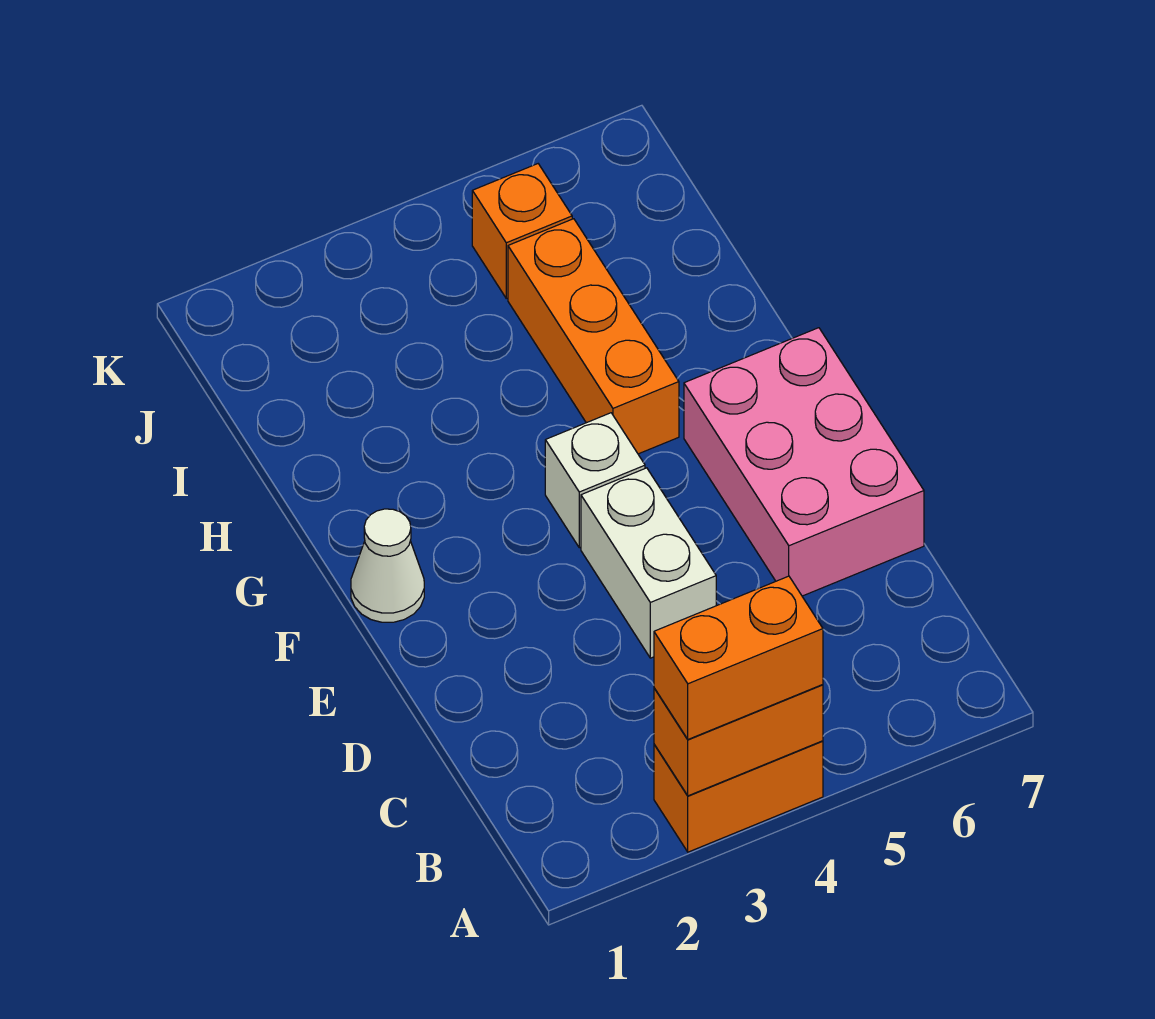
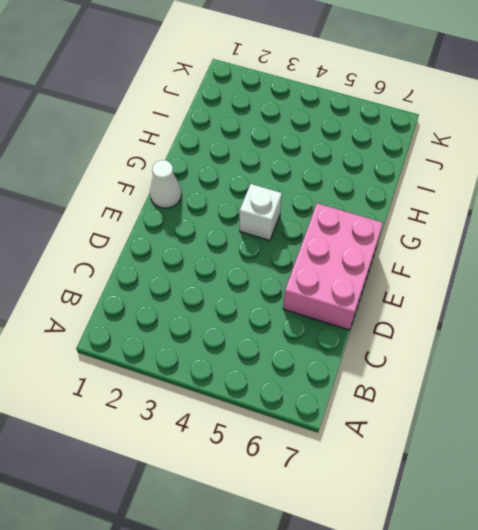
none -> orange 1x2 brick [654,741,823,852]
none -> white 1x2 brick [581,468,716,658]

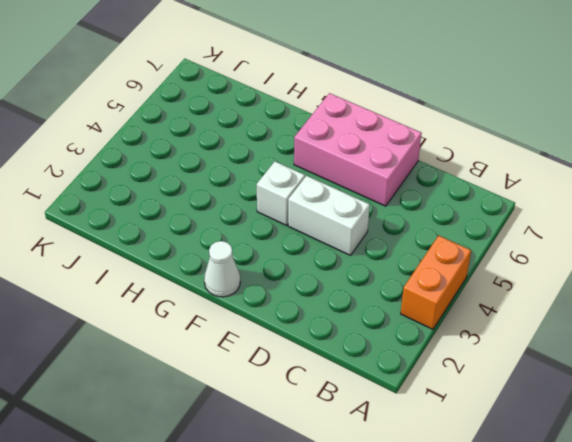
none -> orange 1x3 brick [508,219,679,454]
none -> orange 1x1 brick [472,164,572,298]

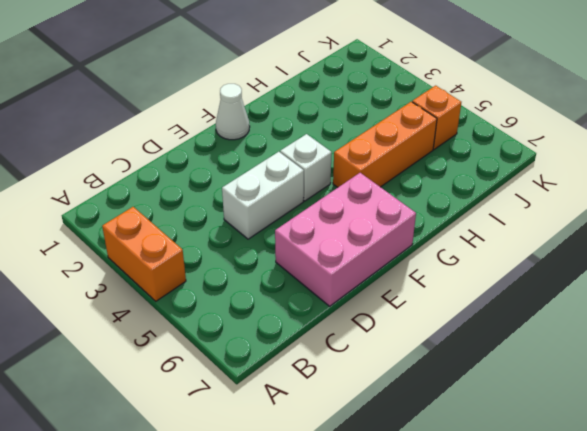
none -> orange 1x2 brick [654,685,823,796]
none -> orange 1x2 brick [654,576,823,739]

